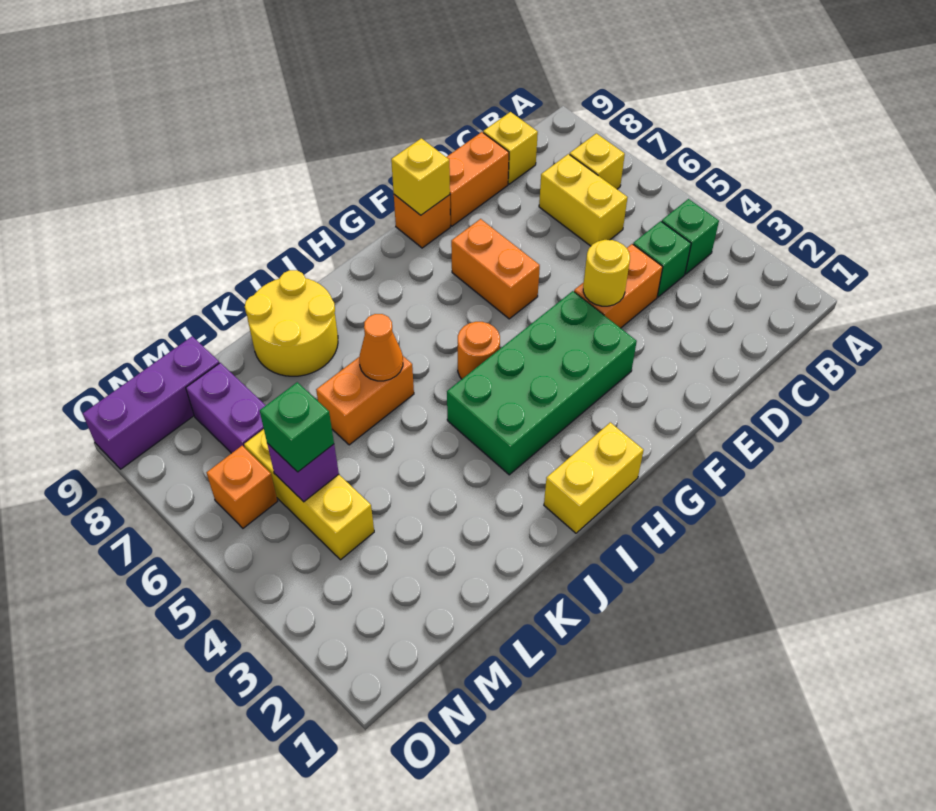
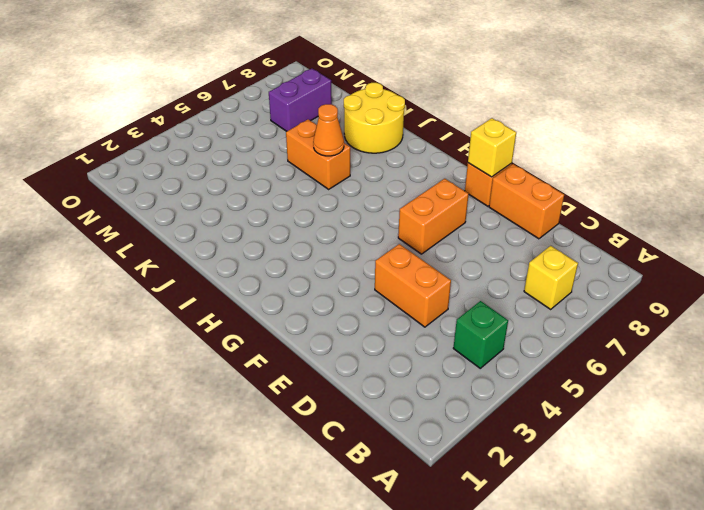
none -> green 1x1 brick [633,221,691,297]
none -> yellow 1x2 brick [539,154,628,246]
none -> yellow 1x1 brick [483,112,538,184]

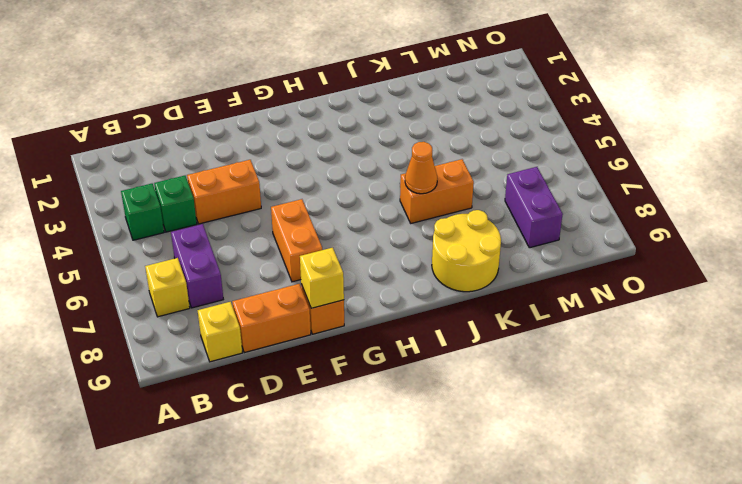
purple 1x2 brick [171,224,223,308] -> yellow 1x2 brick [539,154,628,246]
none -> green 2x4 brick [447,291,637,475]
none -> yellow 1x2 brick [544,422,644,533]
none -> orange 1x1 round brick [458,322,500,379]

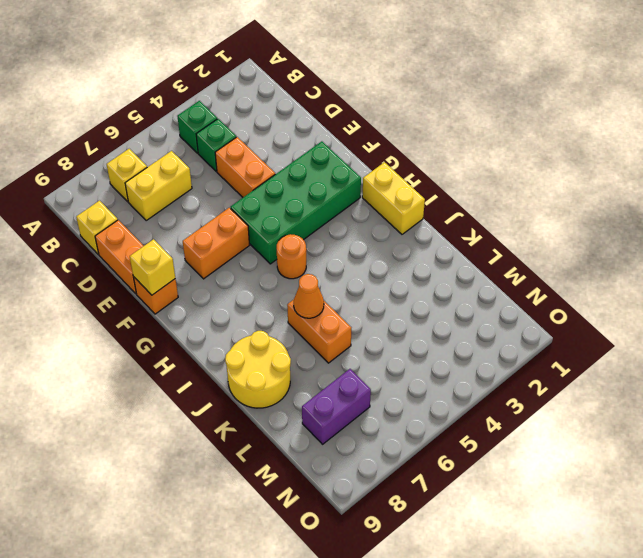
green 2x4 brick [231,141,361,264] -> green 2x4 brick turned to [447,291,637,475]
none -> yellow 1x3 brick [244,429,374,560]
none -> purple 1x3 brick [83,336,219,469]
none -> orange 1x1 brick [206,446,278,528]

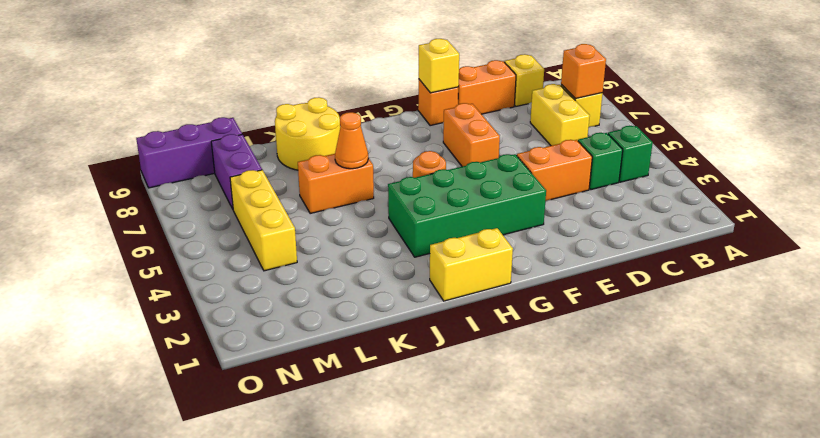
orange 1x1 brick [561,44,606,99] -> orange 1x1 brick moved to [206,446,278,528]
none -> yellow 1x1 round brick [583,240,630,306]
none -> purple 1x1 brick [267,443,339,502]
none -> green 1x1 brick [260,382,334,472]

